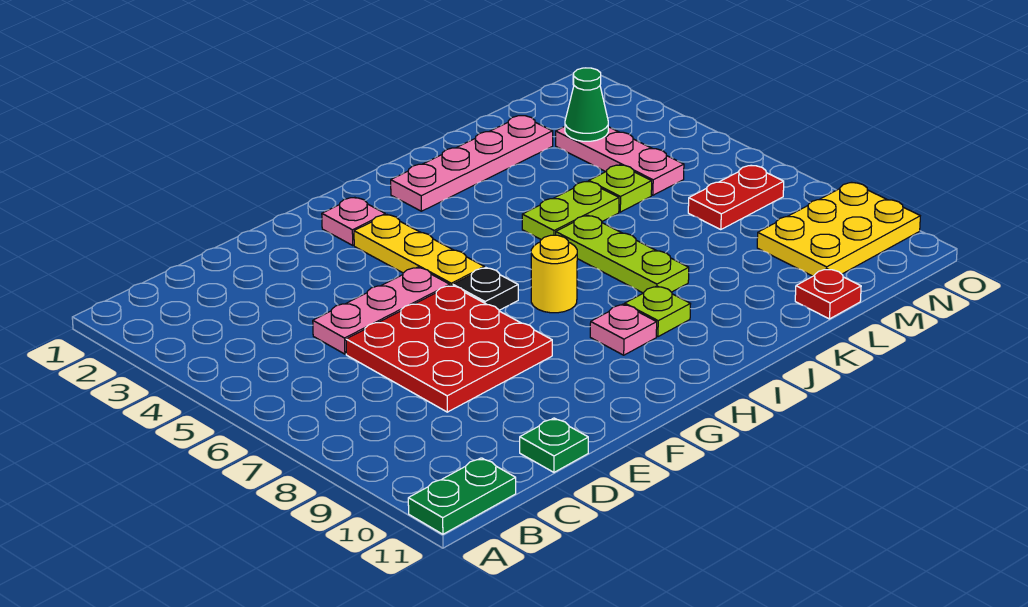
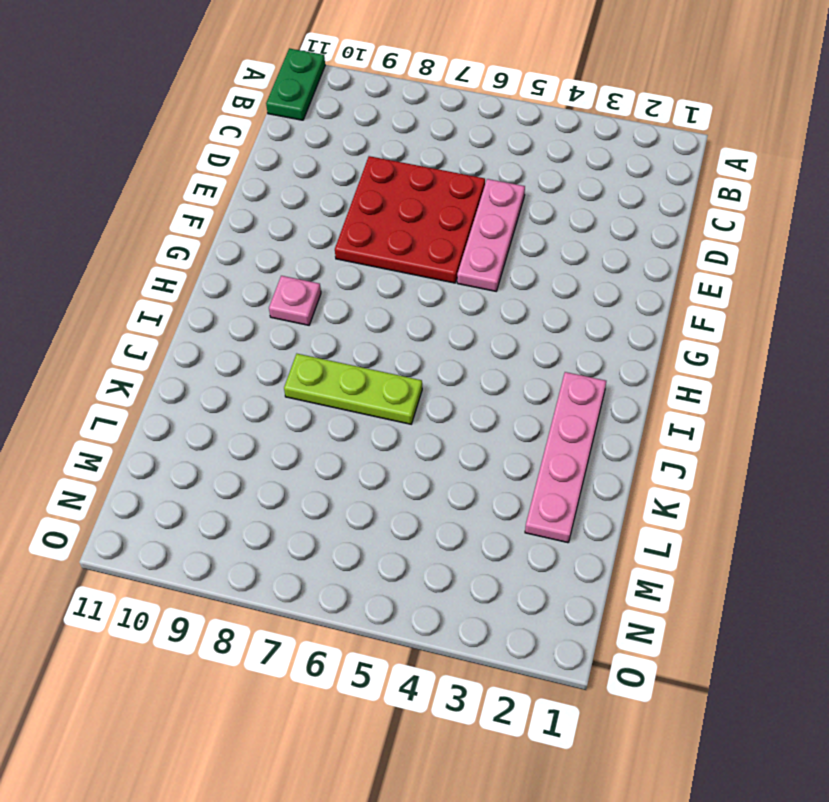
none -> green 1x1 plate [520,418,588,472]
none -> pink 1x1 plate [322,198,385,245]
none -> yellow 1x3 plate [354,215,484,286]

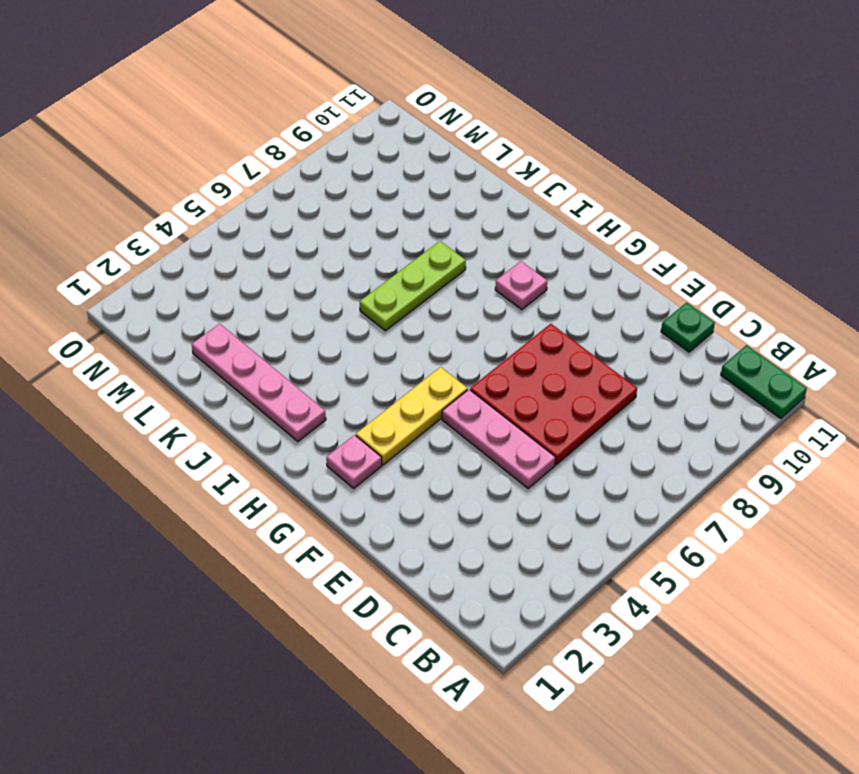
none -> black 1x1 plate [453,268,518,310]
none -> yellow 1x1 round brick [531,235,577,313]
none -> lime 1x1 plate [625,286,690,337]

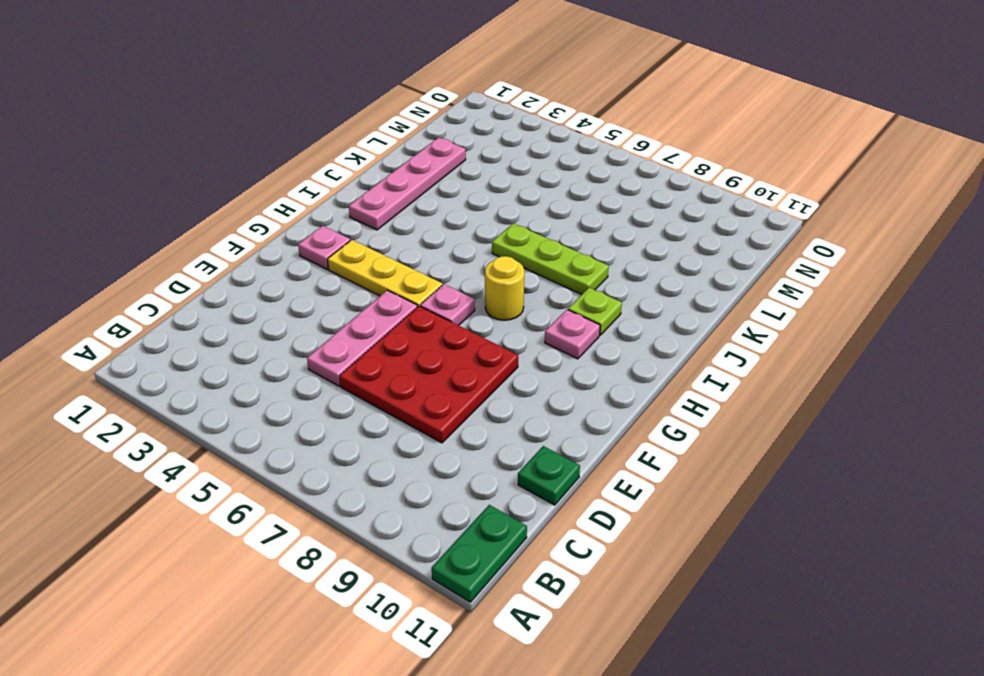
pink 1x1 plate [420,284,475,325] -> black 1x1 plate [453,268,518,310]
none -> lime 1x2 plate [522,182,619,240]
none -> lime 1x1 plate [589,165,652,212]
none -> red 1x1 plate [795,269,861,319]

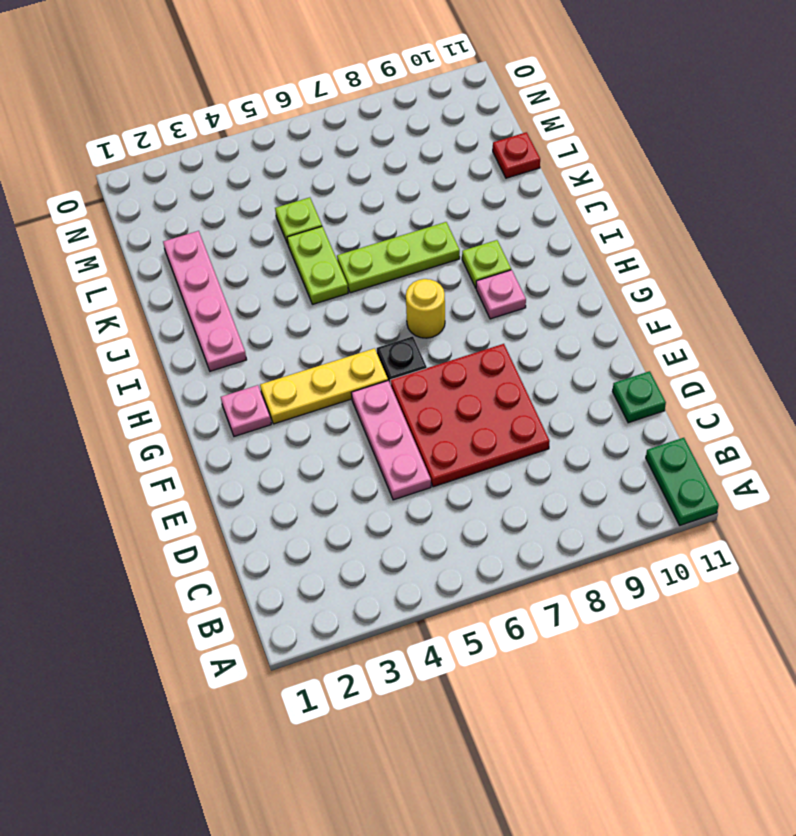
none -> pink 1x3 plate [556,127,684,195]
none -> red 1x2 plate [688,166,784,230]
none -> yellow 2x3 plate [757,182,920,276]

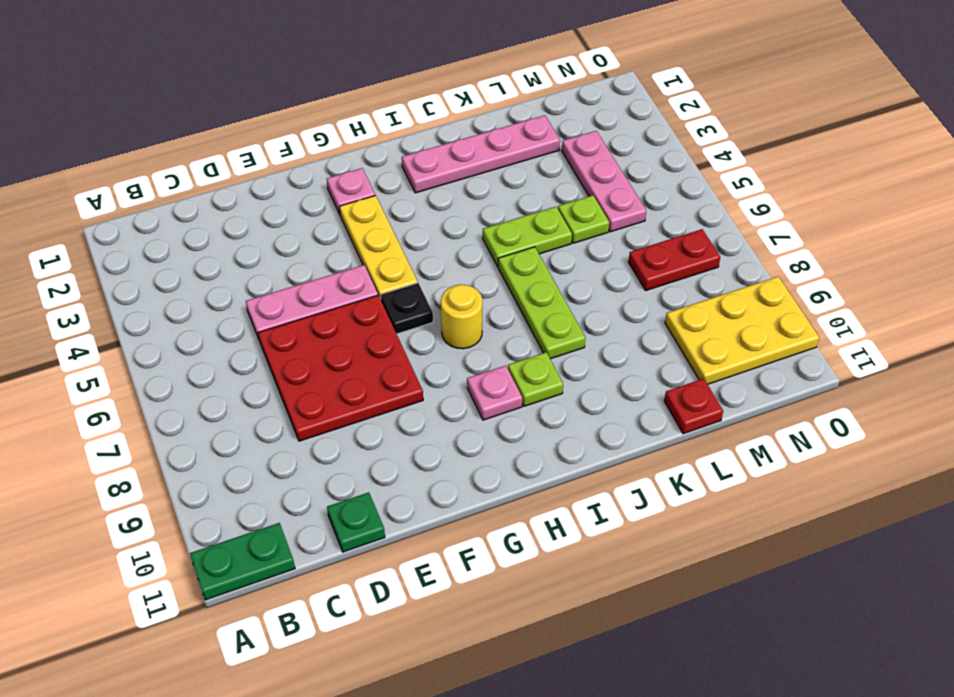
none -> green 1x1 cone [565,68,608,141]

